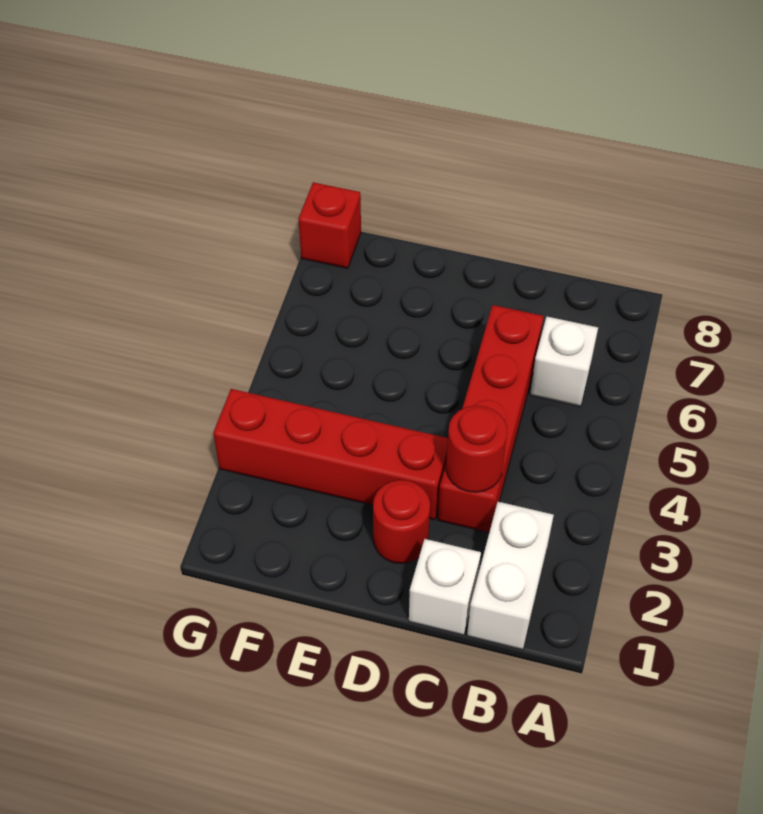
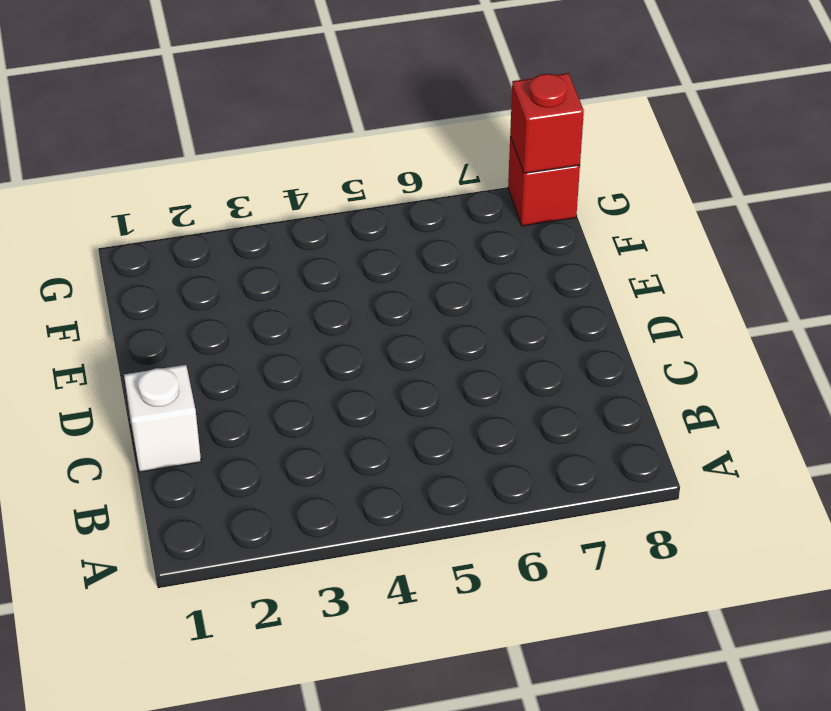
red 1x1 brick [510,73,584,173] -> none
none -> white 1x2 brick [467,502,554,650]
none -> white 1x1 brick [530,317,598,407]

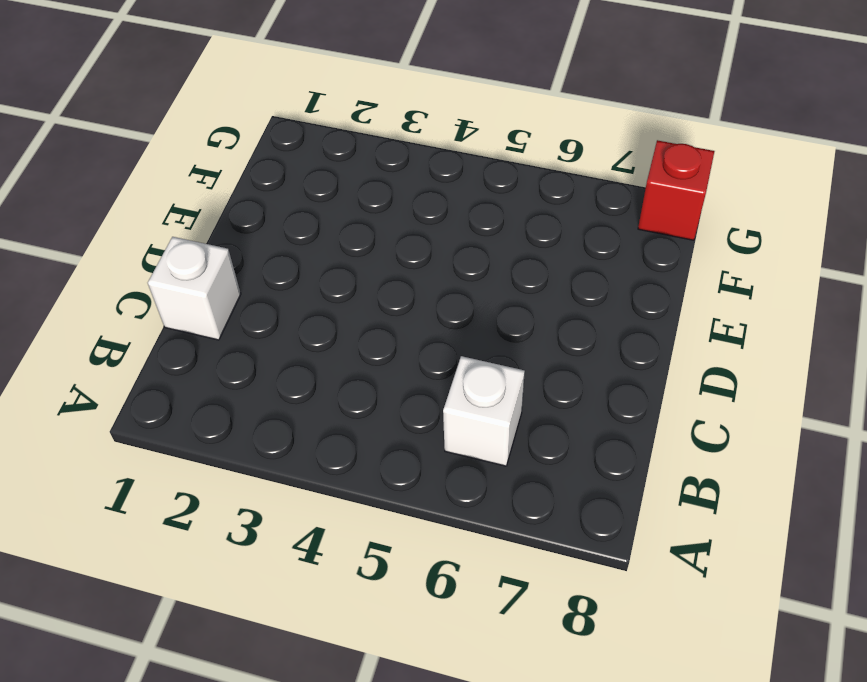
none -> white 1x2 brick [467,502,554,650]
none -> red 1x4 brick [438,305,544,533]

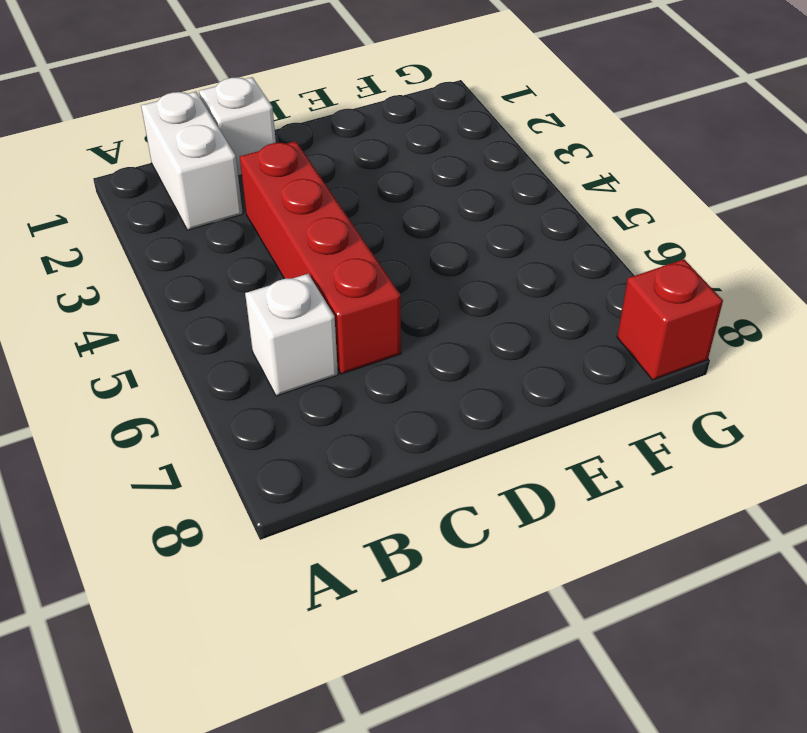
none -> red 1x1 round brick [373,480,430,564]
none -> red 1x4 brick [213,389,448,520]

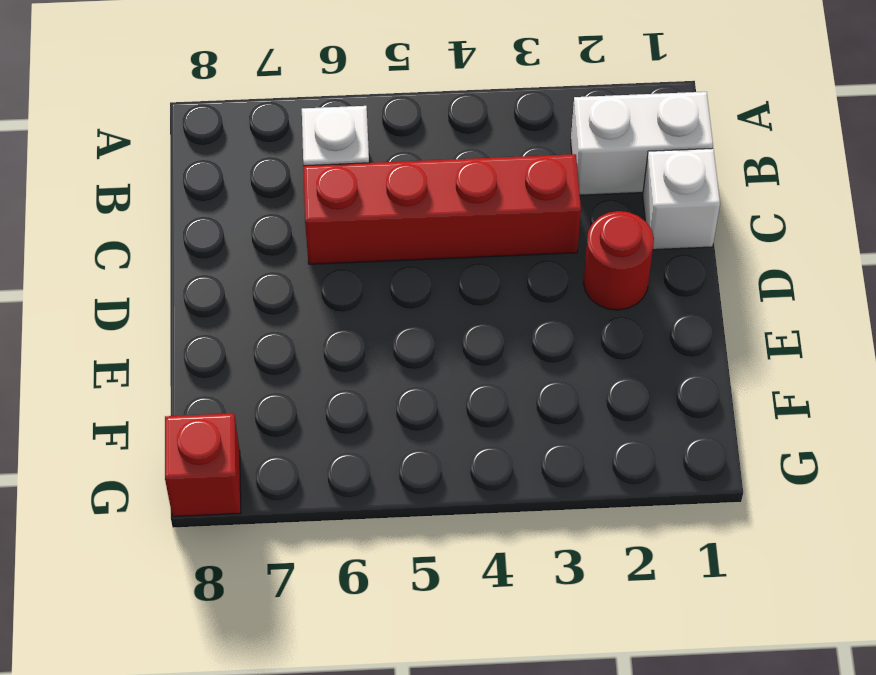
none -> red 1x4 brick [213,389,448,520]
none -> red 1x1 round brick [446,405,507,492]

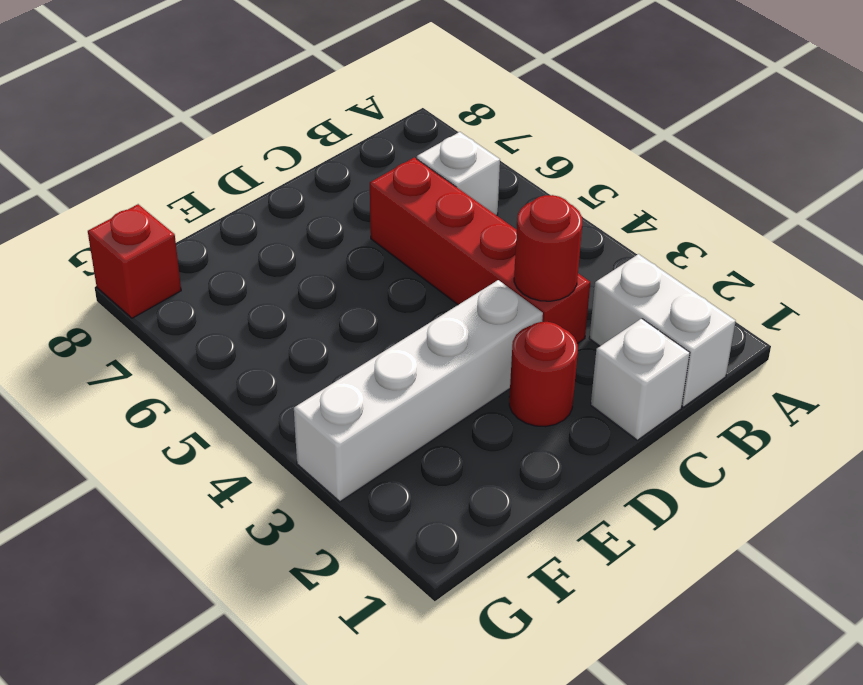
white 1x4 brick [294,280,543,502] -> red 1x4 brick [213,389,448,520]

